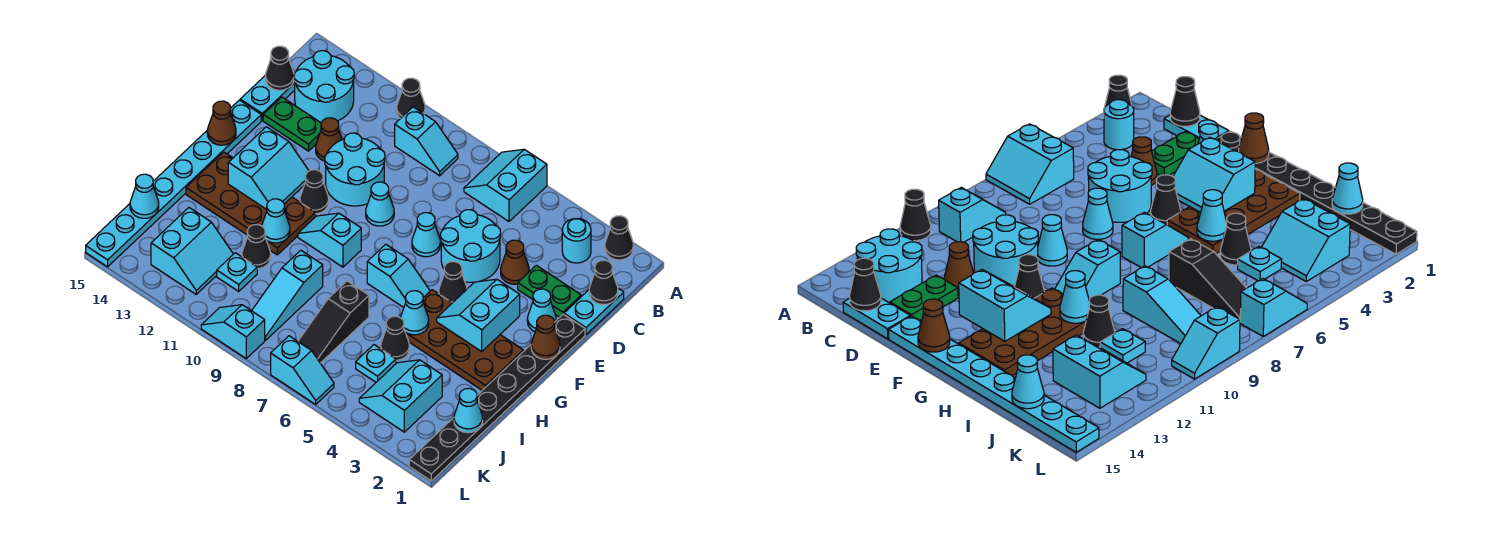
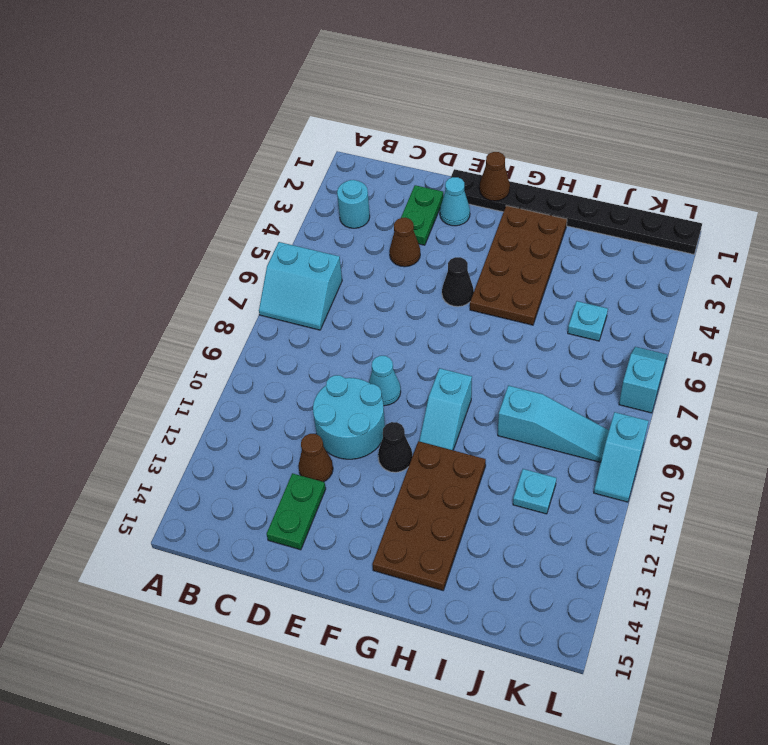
none -> black 1x1 cone [605,216,633,260]
none -> black 1x1 cone [397,78,425,119]
none -> cyan 1x2 slope [395,107,458,176]
none -> cyan 2x2 round brick [294,51,354,123]

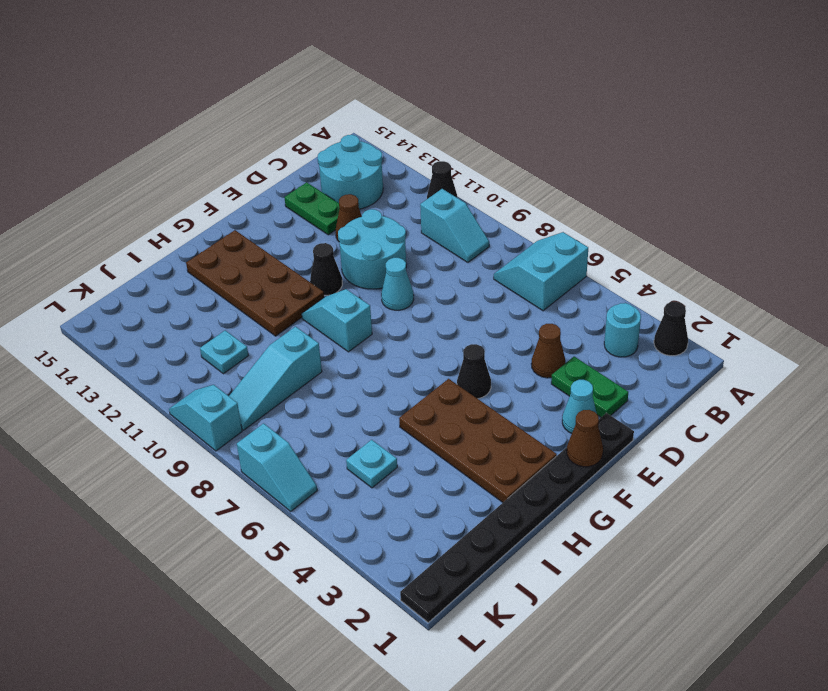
none -> cyan 1x2 plate [564,288,624,335]
none -> cyan 1x2 plate [240,76,295,120]
none -> cyan 2x2 round brick [440,210,501,282]
none -> cyan 1x1 cone [412,213,440,257]

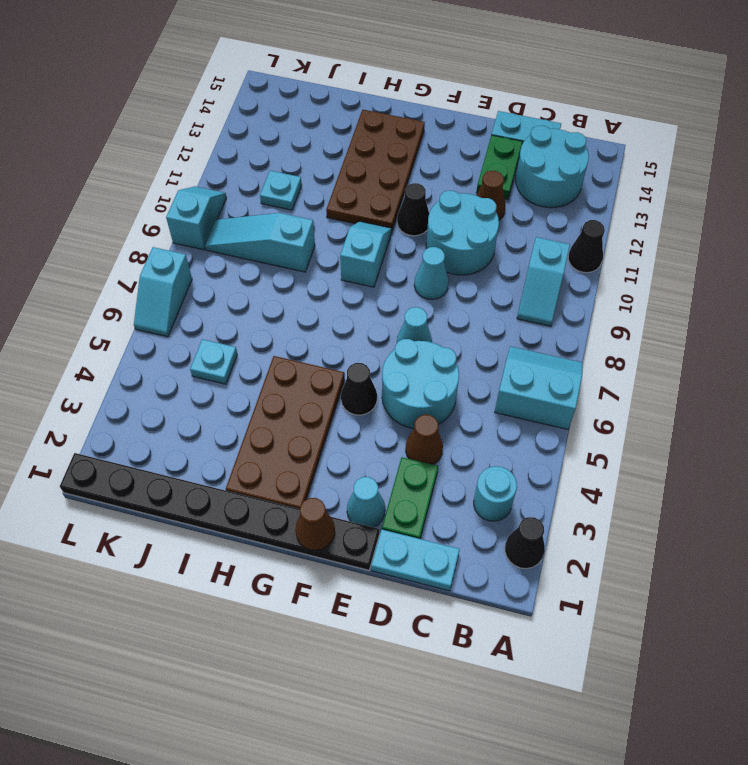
none -> cyan 1x8 plate [86,100,261,267]
none -> cyan 1x2 slope [367,244,430,307]
none -> black 1x1 cone [381,316,409,360]
none -> black 1x3 slope [298,281,369,363]

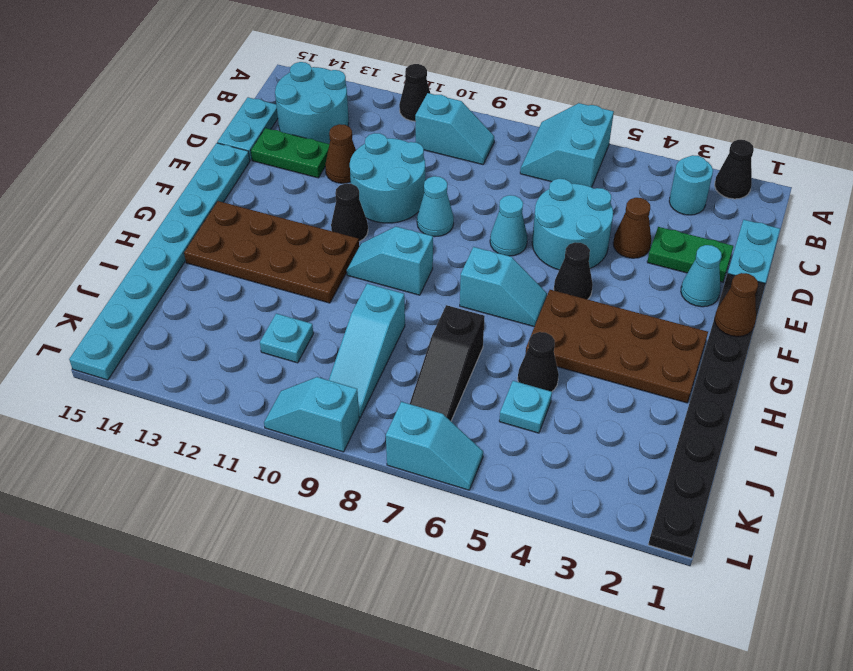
none -> black 1x1 cone [242,225,271,269]
none -> cyan 2x2 slope [359,360,442,432]
none -> cyan 2x2 slope [151,208,233,294]
none -> black 1x1 cone [589,260,618,305]

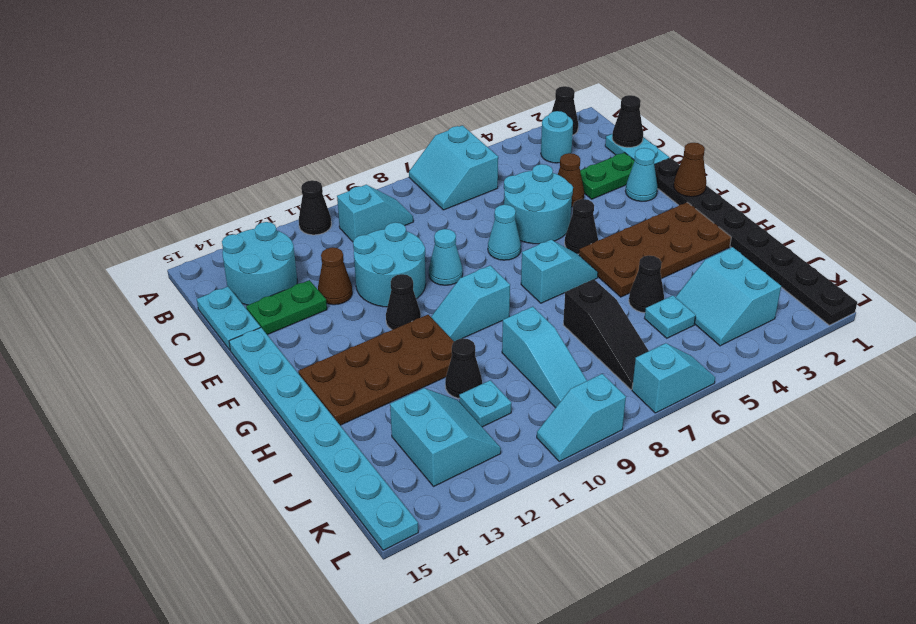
none -> black 1x1 cone [265,46,294,90]
none -> cyan 2x2 slope [437,279,520,351]
none -> cyan 2x2 slope [228,127,309,209]
none -> brown 1x1 cone [207,101,236,145]

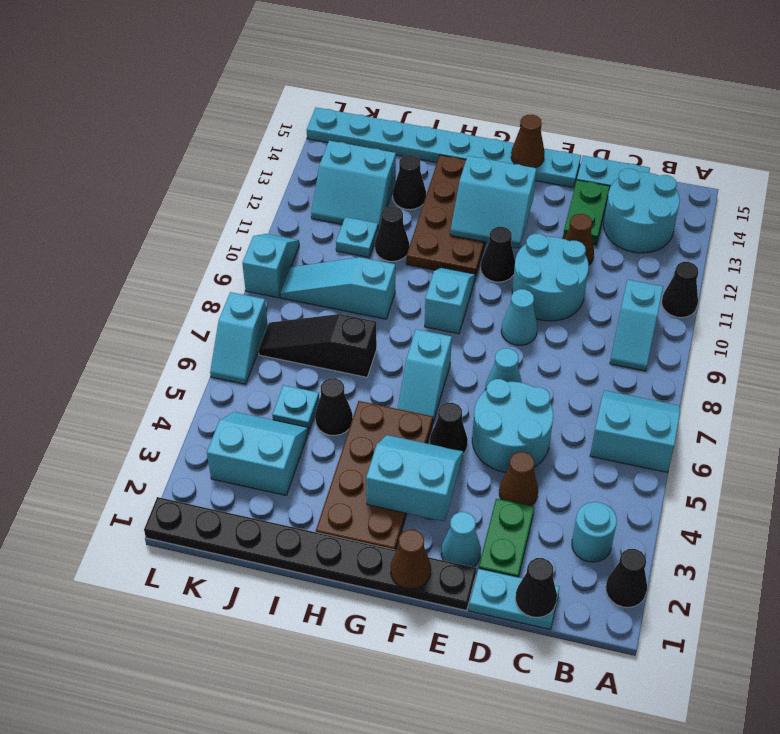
black 1x1 cone [393,155,426,210] -> black 1x1 cone moved to [265,46,294,90]
none -> cyan 1x1 cone [401,291,429,335]
none -> cyan 1x1 cone [262,199,290,243]
none -> cyan 1x1 cone [454,388,483,433]
none -> cyan 1x1 cone [130,174,159,218]

